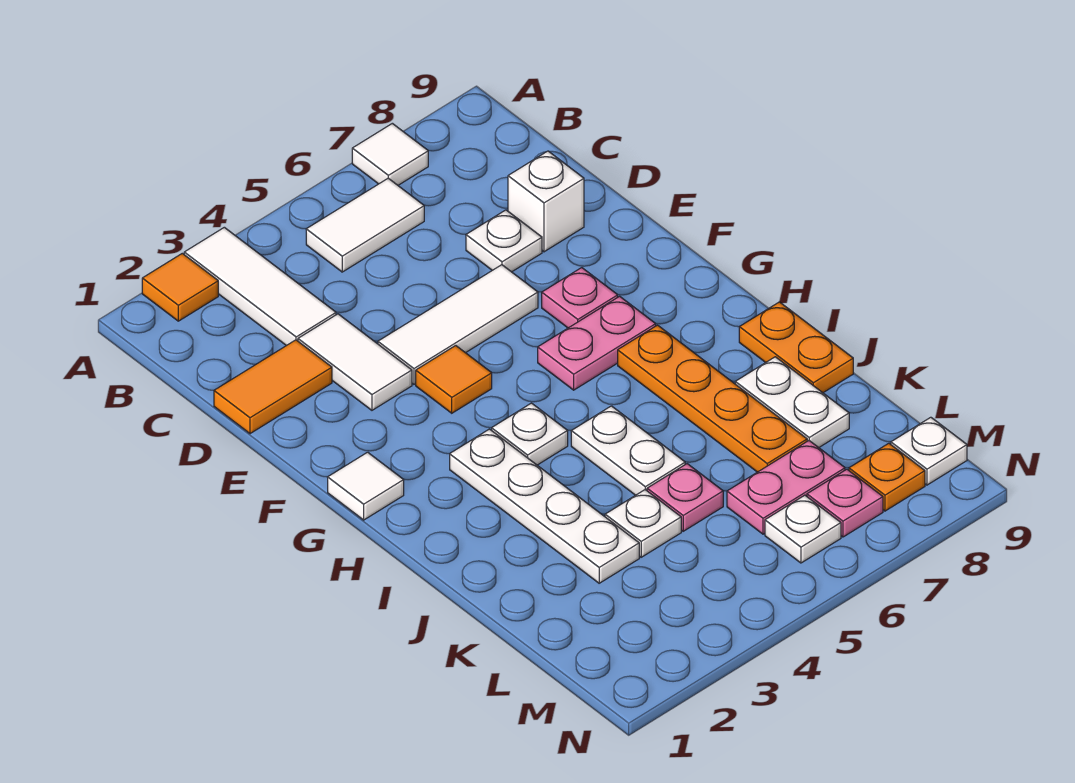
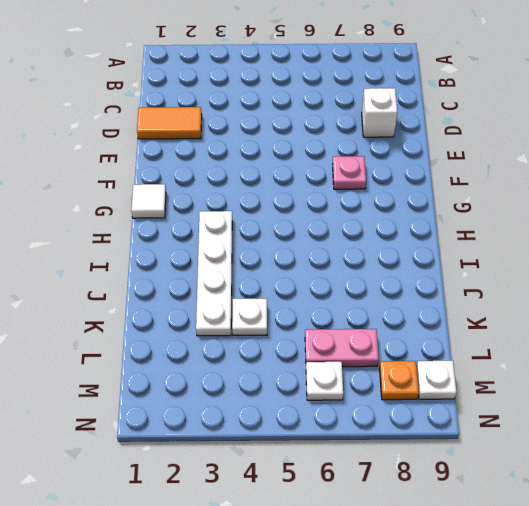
none -> orange 1x1 tile [142,253,218,321]
none -> white 1x3 tile [184,227,336,346]
none -> white 1x1 tile [352,123,428,185]

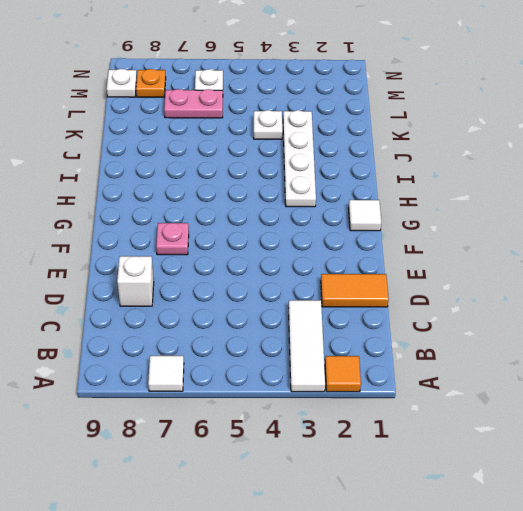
none -> white 1x2 tile [306,178,424,272]
none -> white 1x2 tile [298,314,412,410]
none -> white 1x1 plate [466,210,542,272]

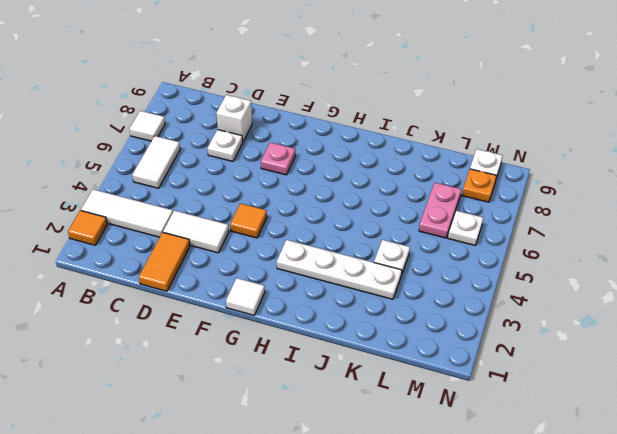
none -> white 1x3 tile [378,265,538,384]
none -> pink 1x2 plate [538,296,656,390]
none -> white 1x1 plate [492,403,568,465]

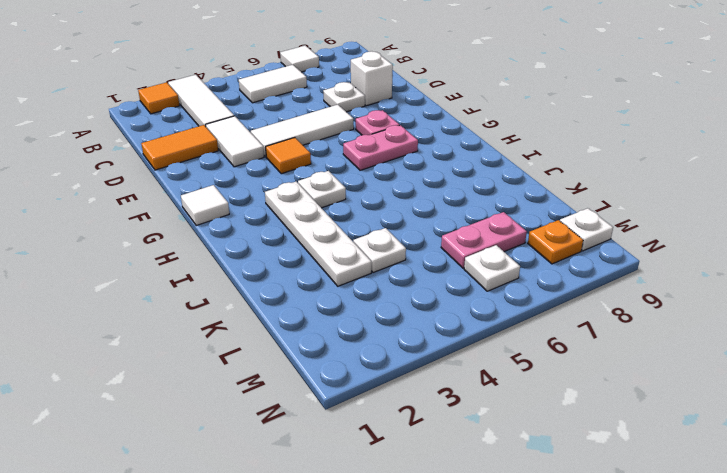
none -> orange 1x4 plate [618,325,807,472]
none -> white 1x2 plate [571,406,685,495]
none -> orange 1x2 plate [739,302,853,393]

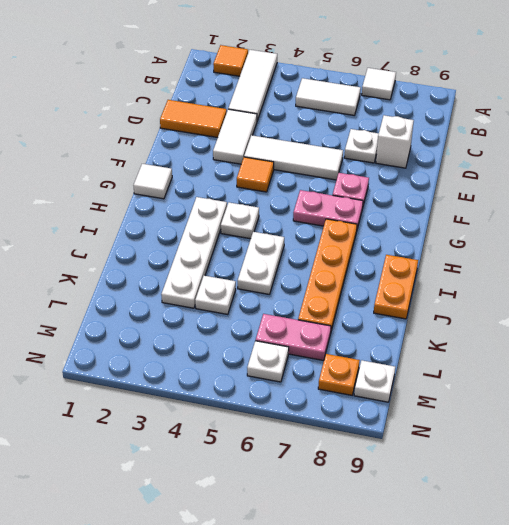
none -> white 1x2 plate [735,357,849,448]
none -> pink 1x1 plate [647,464,723,531]
none -> pink 1x1 plate [807,469,883,537]

